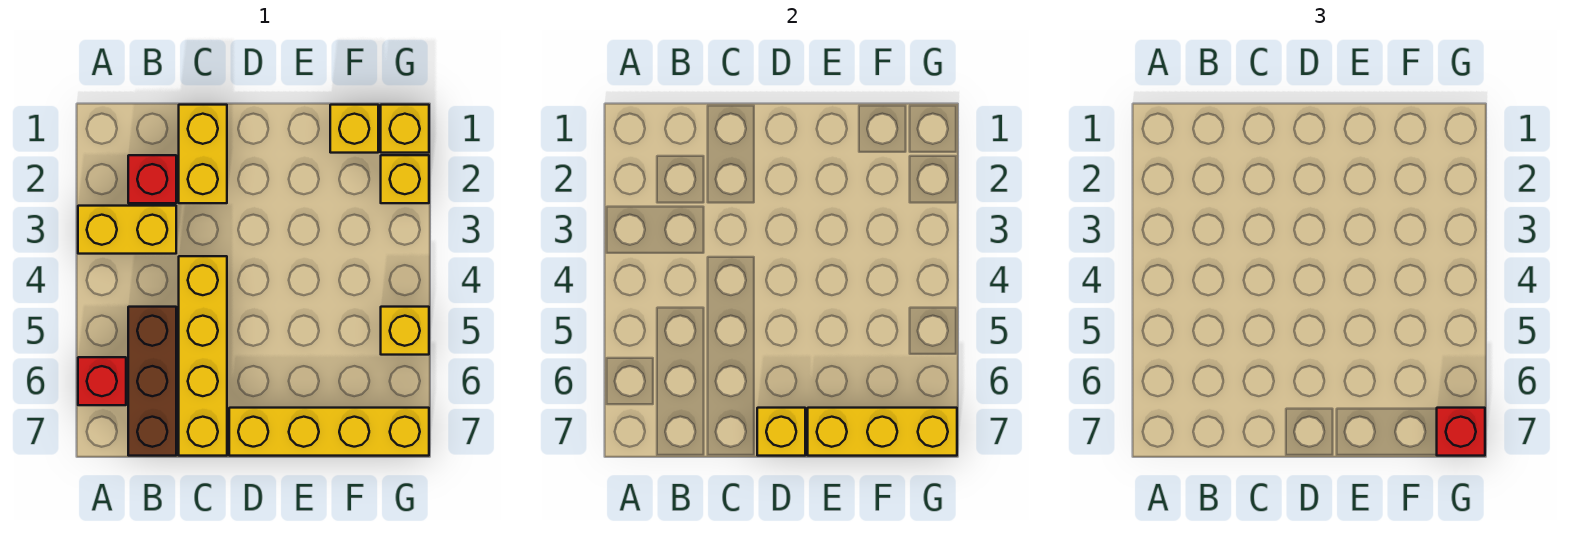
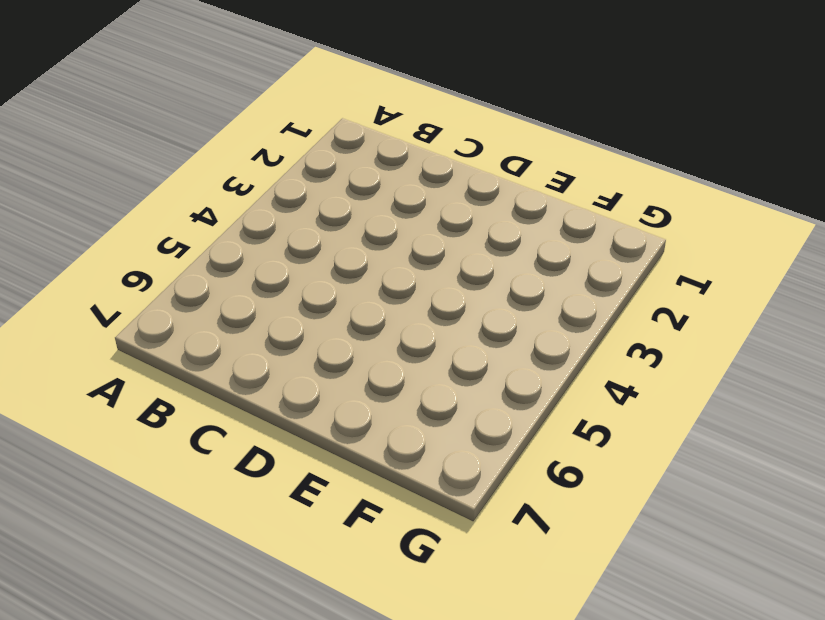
none -> yellow 1x2 brick [78,206,176,254]
none -> red 1x1 brick [78,357,126,405]
none -> red 1x1 brick [128,155,176,203]

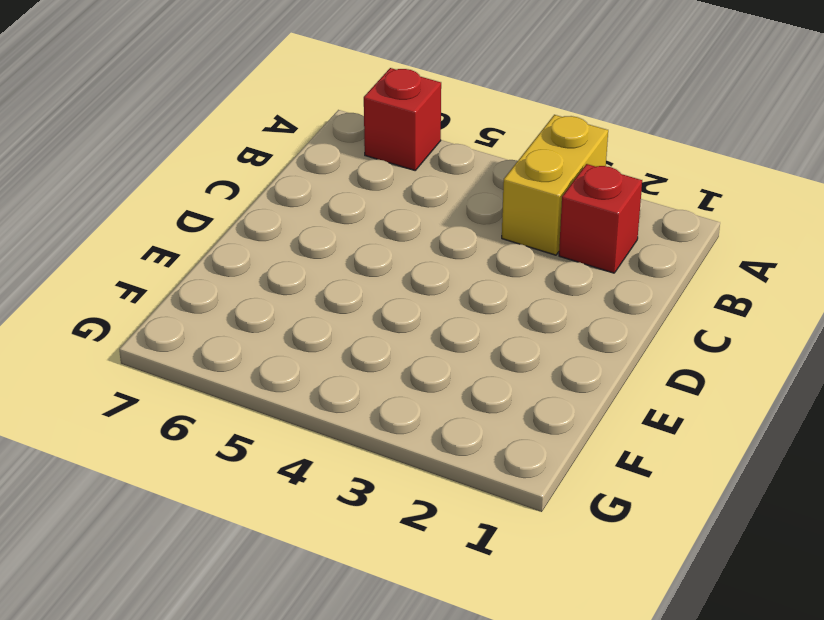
none -> brown 1x3 brick [128,307,176,456]
none -> yellow 1x2 brick [179,105,227,203]
none -> yellow 1x4 brick [179,256,227,456]

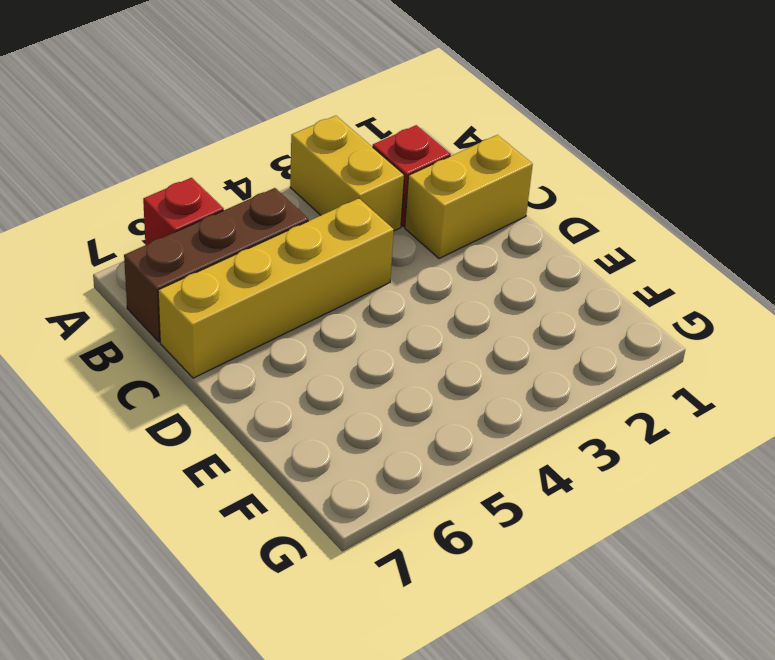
none -> yellow 1x4 brick [229,408,429,456]
none -> yellow 1x1 brick [330,105,378,153]
none -> yellow 1x1 brick [381,105,429,153]

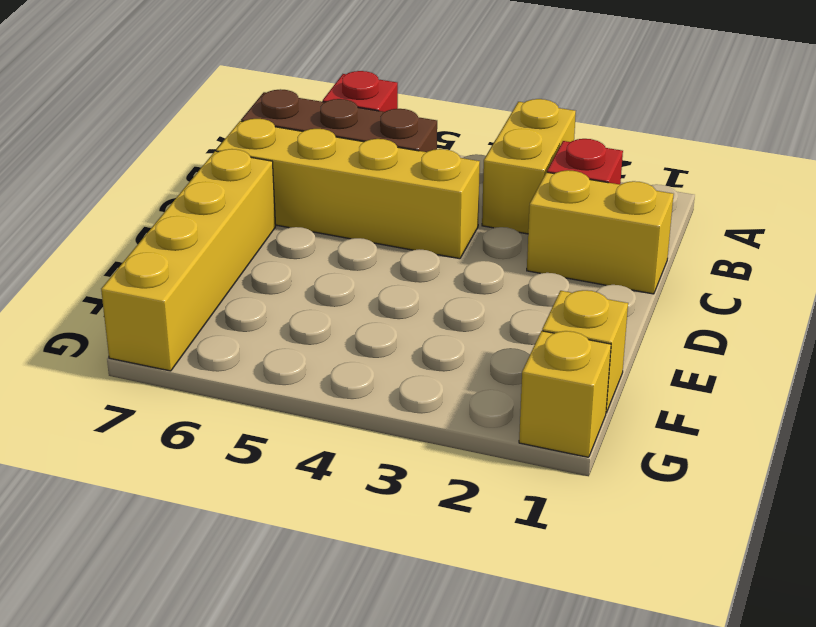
none -> yellow 1x1 brick [381,155,429,203]
none -> yellow 1x1 brick [381,307,429,355]
none -> yellow 1x1 brick [757,408,805,456]

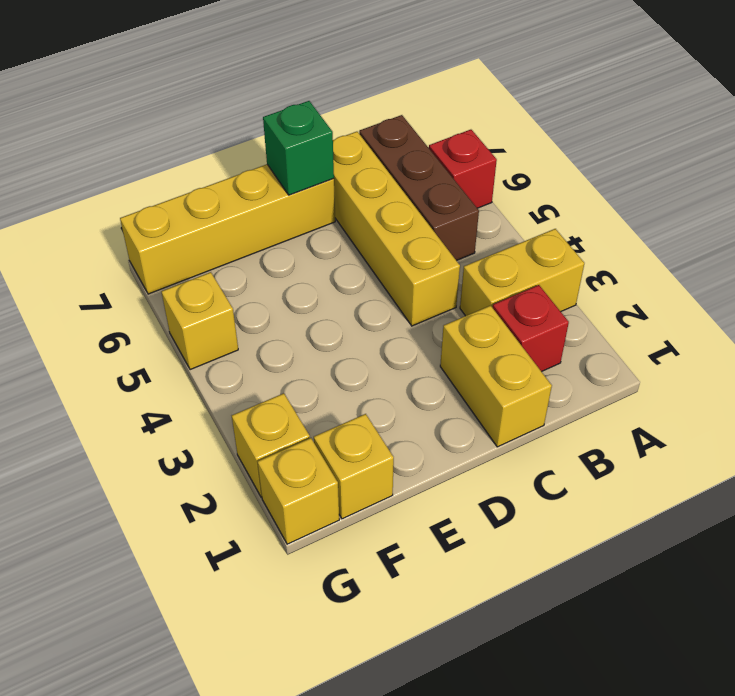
green 1x1 brick [263,101,334,195] -> yellow 1x1 brick [757,408,805,456]
none -> yellow 1x3 brick [808,408,957,456]
none -> red 1x1 brick [1437,408,1485,456]

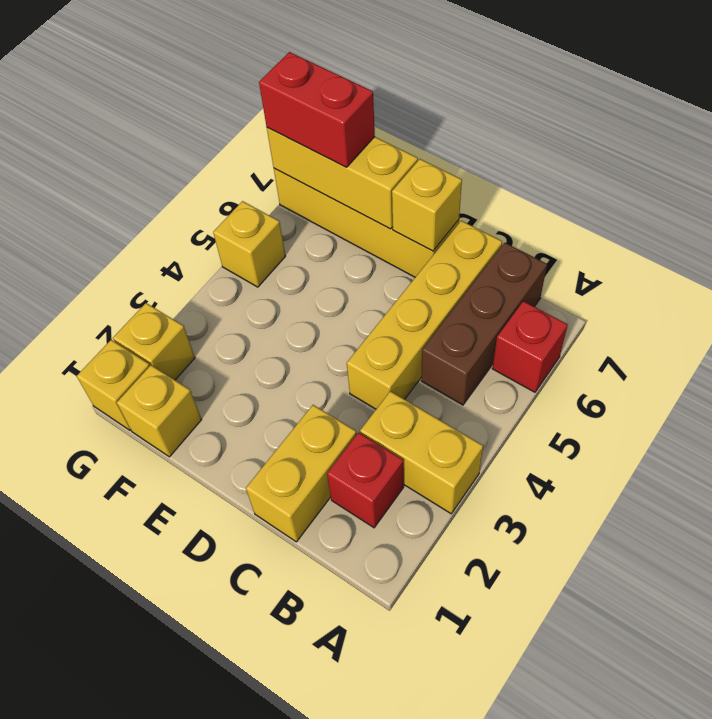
red 1x2 brick [259,52,375,167] -> red 1x1 brick [1437,408,1485,456]

